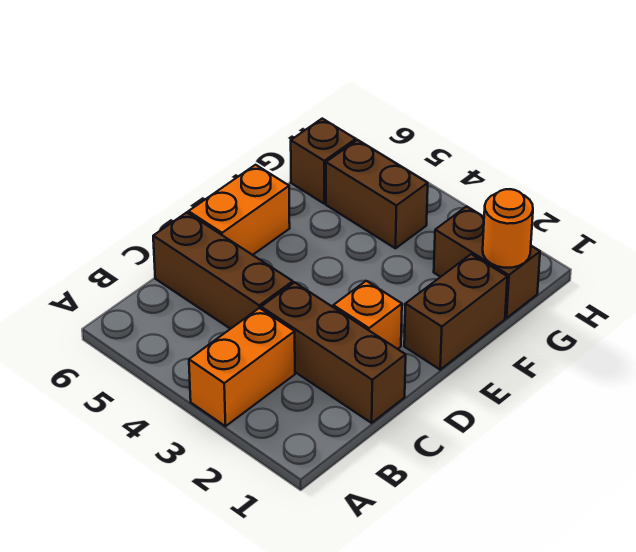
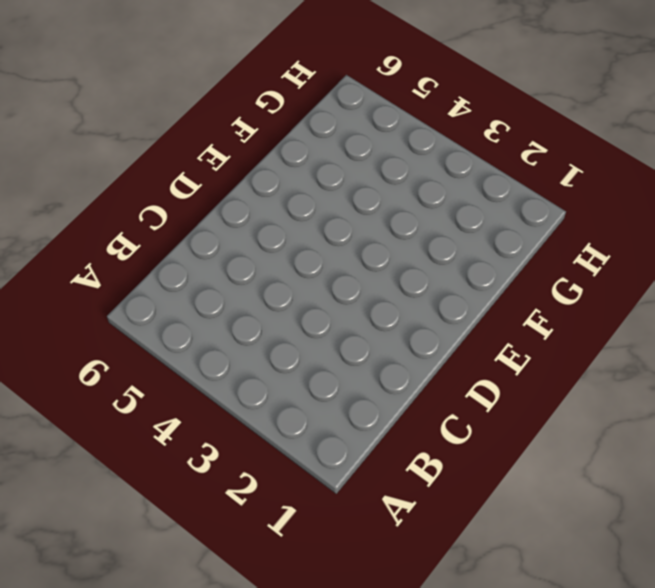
none -> orange 1x2 brick [189,308,295,426]
none -> brown 1x3 brick [261,282,406,423]

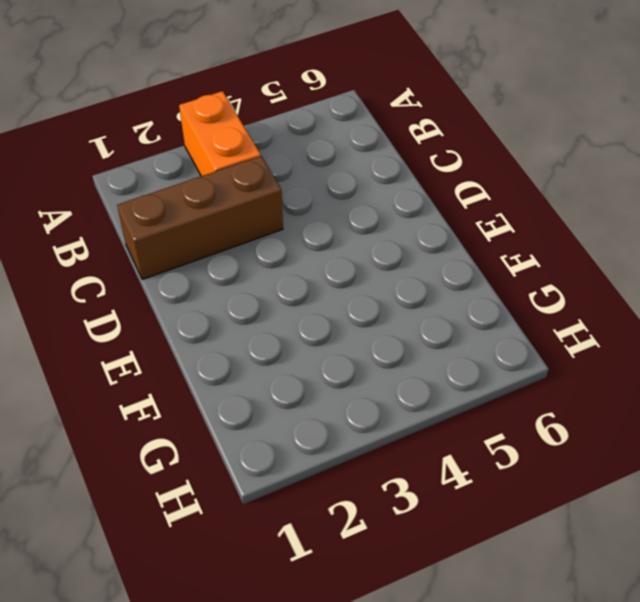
none -> brown 1x3 brick [153,212,293,329]
none -> orange 1x1 brick [333,281,402,349]

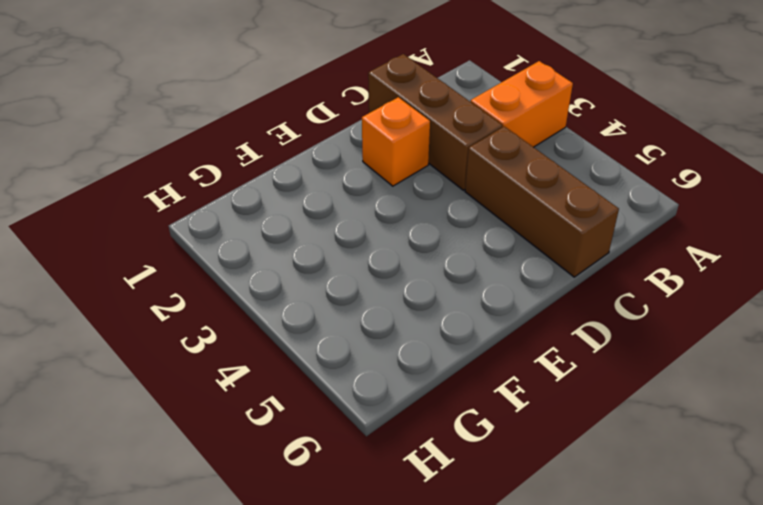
none -> orange 1x2 brick [188,165,290,255]
none -> brown 1x2 brick [404,254,507,370]

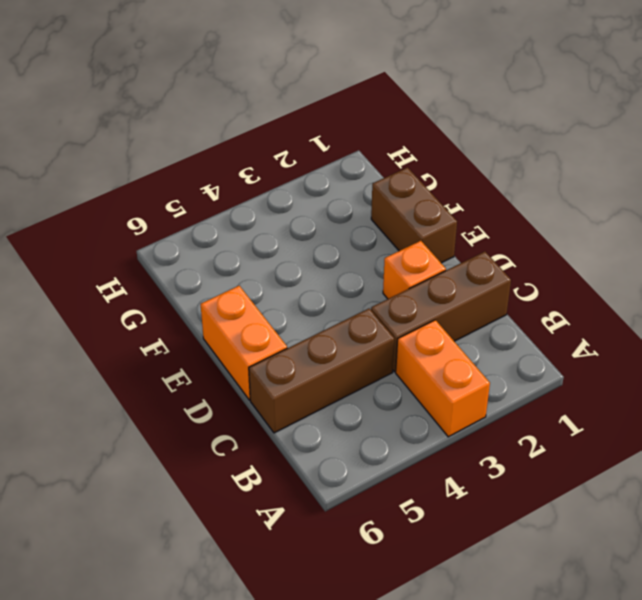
none -> brown 1x2 brick [434,206,540,318]
none -> brown 1x2 brick [326,140,428,248]

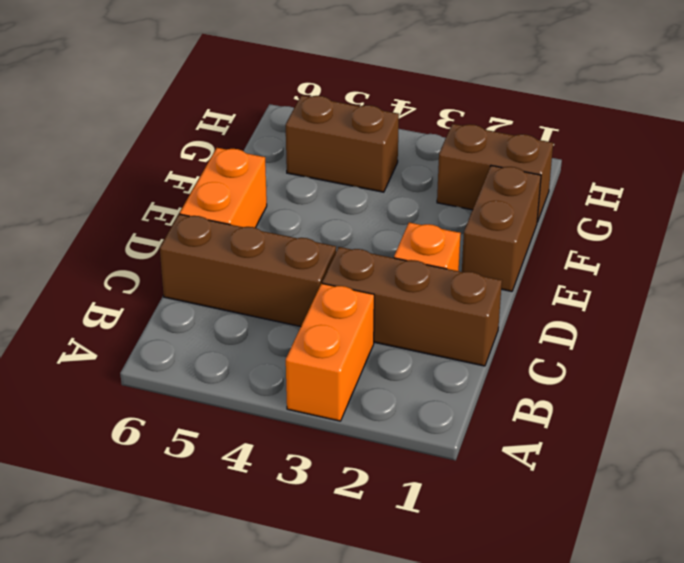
none -> brown 1x1 brick [291,119,356,203]
none -> orange 1x1 round brick [483,189,533,268]

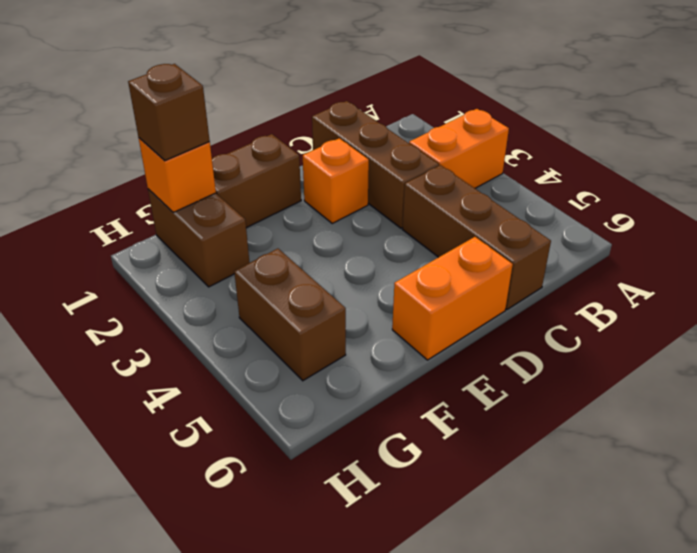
orange 1x1 brick [139,138,216,212] -> orange 1x1 round brick [483,189,533,268]
brown 1x1 brick [128,64,210,161] -> brown 1x1 brick moved to [291,119,356,203]

